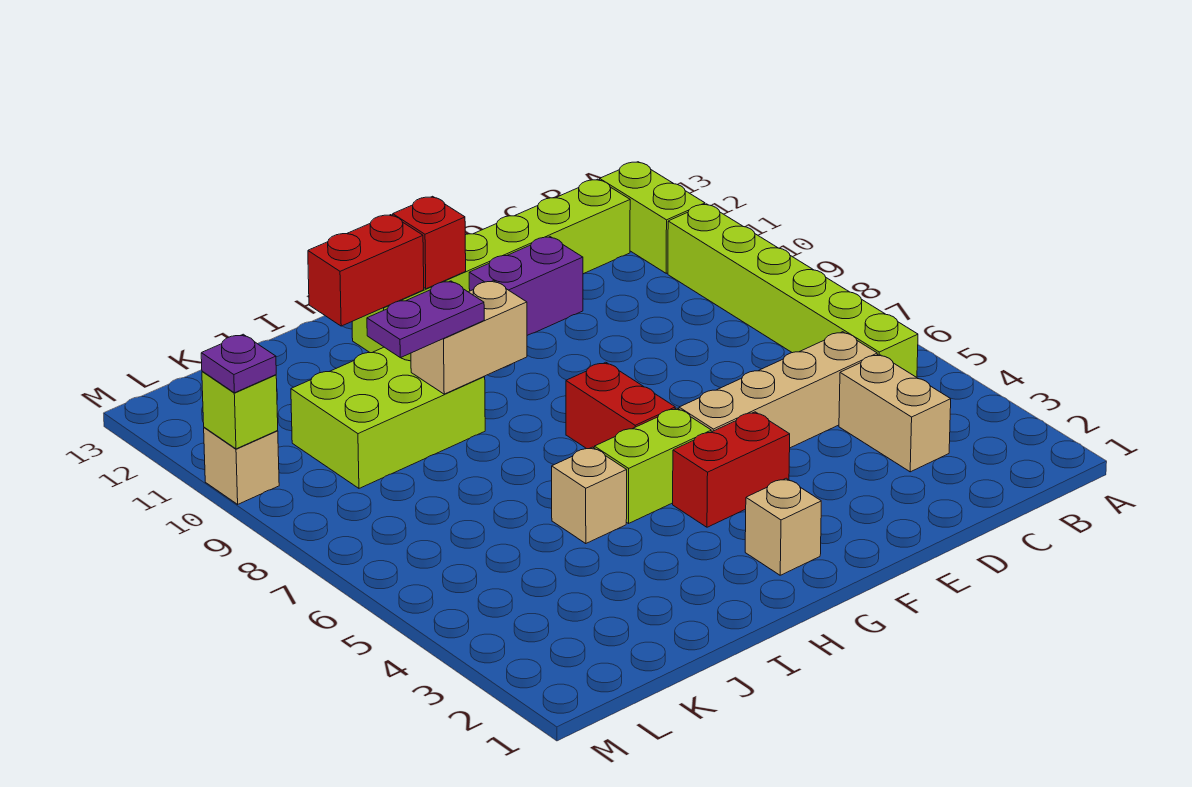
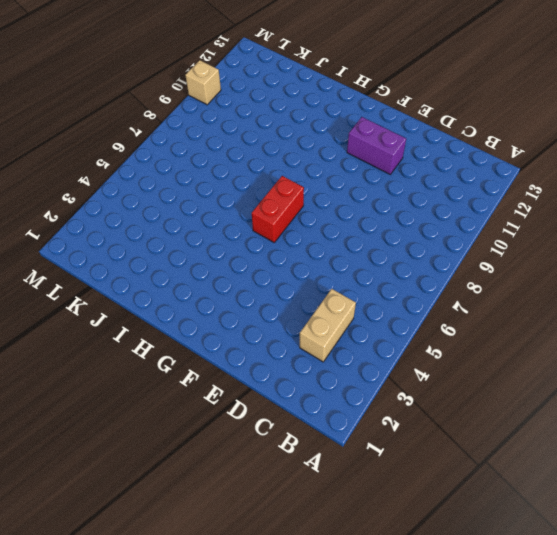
none -> lime 1x6 brick [668,204,918,377]
none -> lime 1x2 brick [600,162,705,273]
none -> tan 1x4 brick [679,332,877,448]

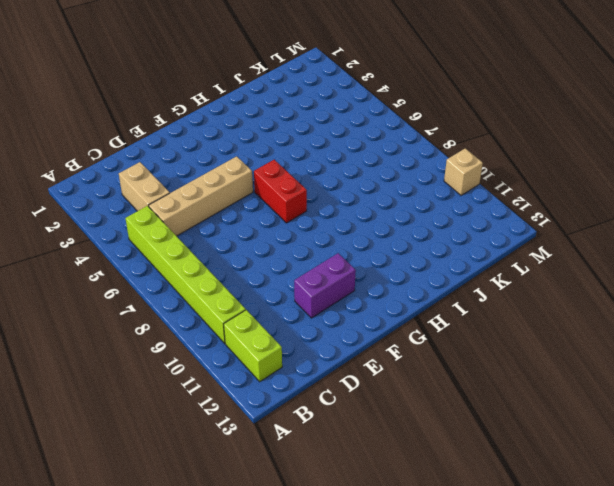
none -> lime 1x6 brick [352,179,630,353]
none -> red 1x2 brick [673,412,790,527]
none -> tan 1x1 brick [745,478,821,575]

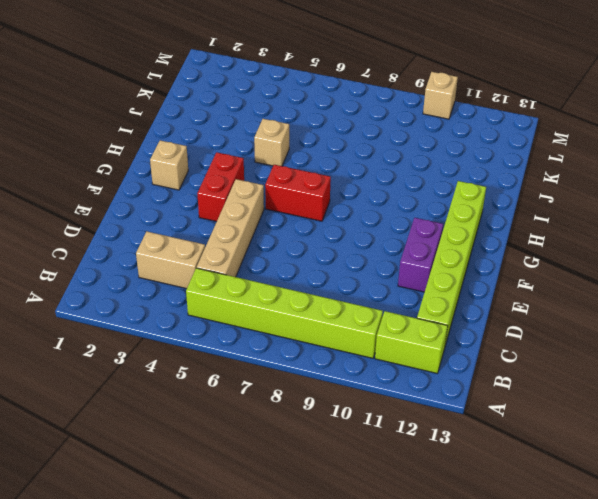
none -> lime 1x2 brick [594,408,711,523]
none -> lime 2x3 brick [291,347,485,488]
none -> red 1x1 brick [393,196,466,289]

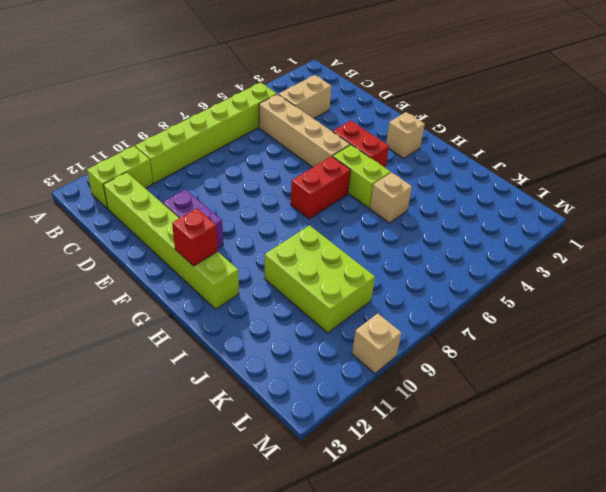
none -> tan 1x2 brick [411,281,527,394]
none -> red 1x2 brick [308,215,424,326]
none -> lime 1x1 brick [202,371,278,449]

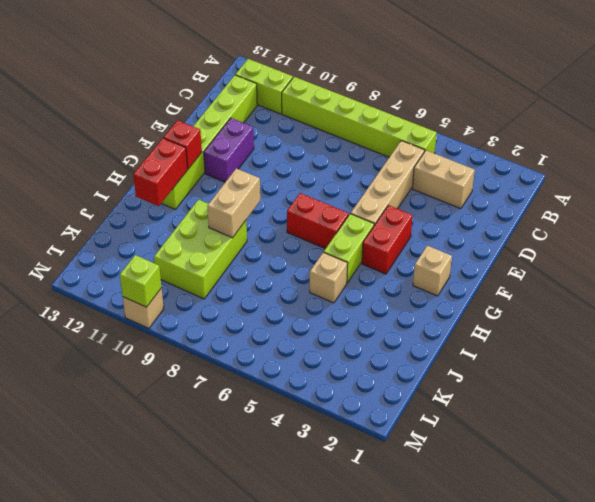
none -> purple 1x2 plate [367,281,484,358]
none -> purple 1x1 plate [201,334,276,393]

